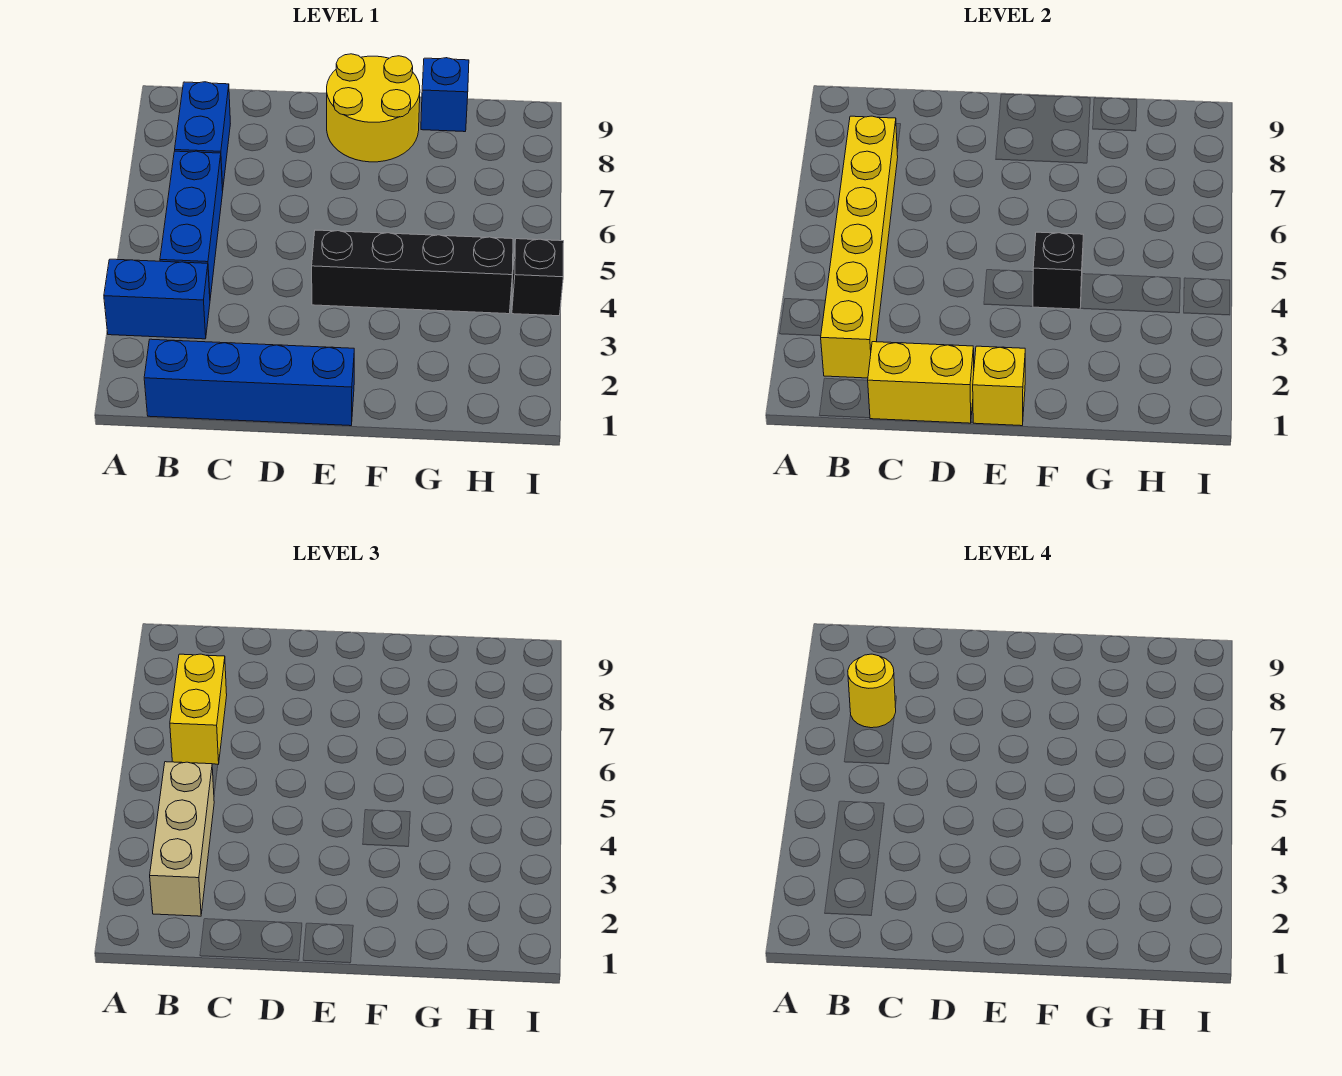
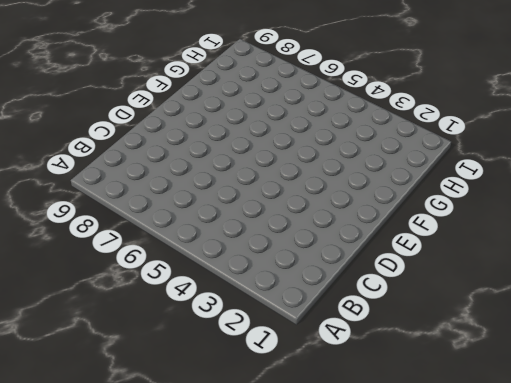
none -> blue 1x2 brick [104,259,210,339]
none -> blue 1x4 brick [144,339,354,426]
none -> blue 1x3 brick [160,151,223,298]

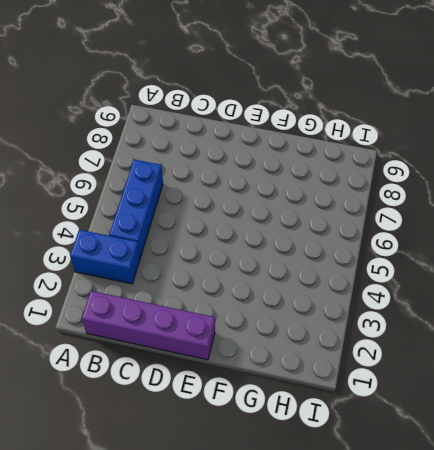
purple 1x4 brick [82,291,215,360] -> blue 1x4 brick [144,339,354,426]
none -> blue 1x2 brick [175,82,230,191]
none -> black 1x4 brick [312,230,513,314]
none -> yellow 2x2 round brick [327,54,420,162]

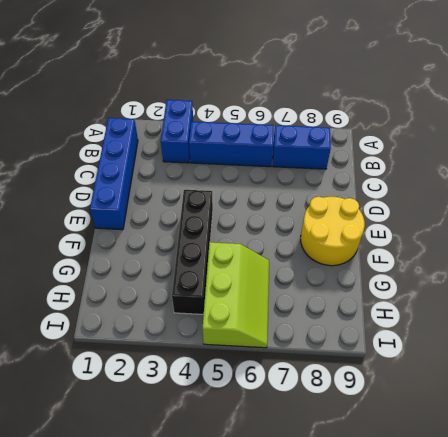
lime 2x3 slope [203,242,269,348] -> none
none -> blue 1x1 brick [421,58,469,132]
none -> black 1x1 brick [512,239,564,316]
none -> yellow 1x6 brick [821,116,898,378]

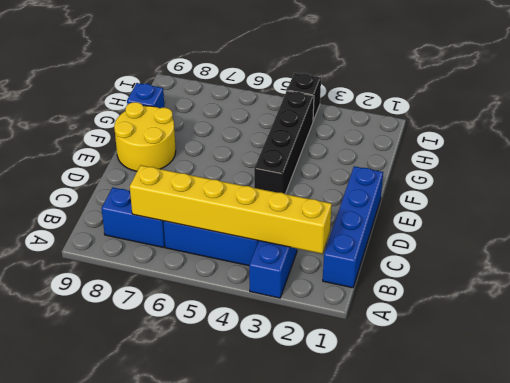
none -> yellow 1x2 brick [868,342,974,423]
none -> yellow 1x1 brick [973,346,1025,426]
none -> black 1x1 brick [1033,232,1083,309]

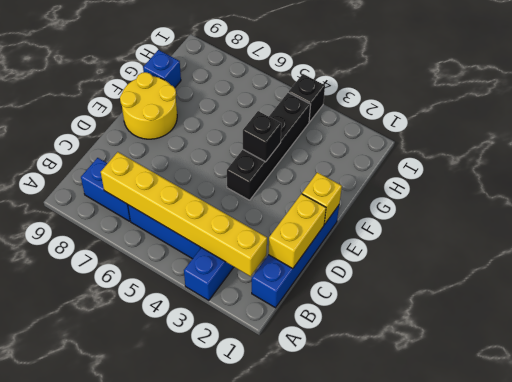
none -> tan 1x3 brick [150,762,214,916]
none -> yellow 1x2 brick [170,654,227,764]
none -> yellow 1x1 round brick [848,654,896,728]

